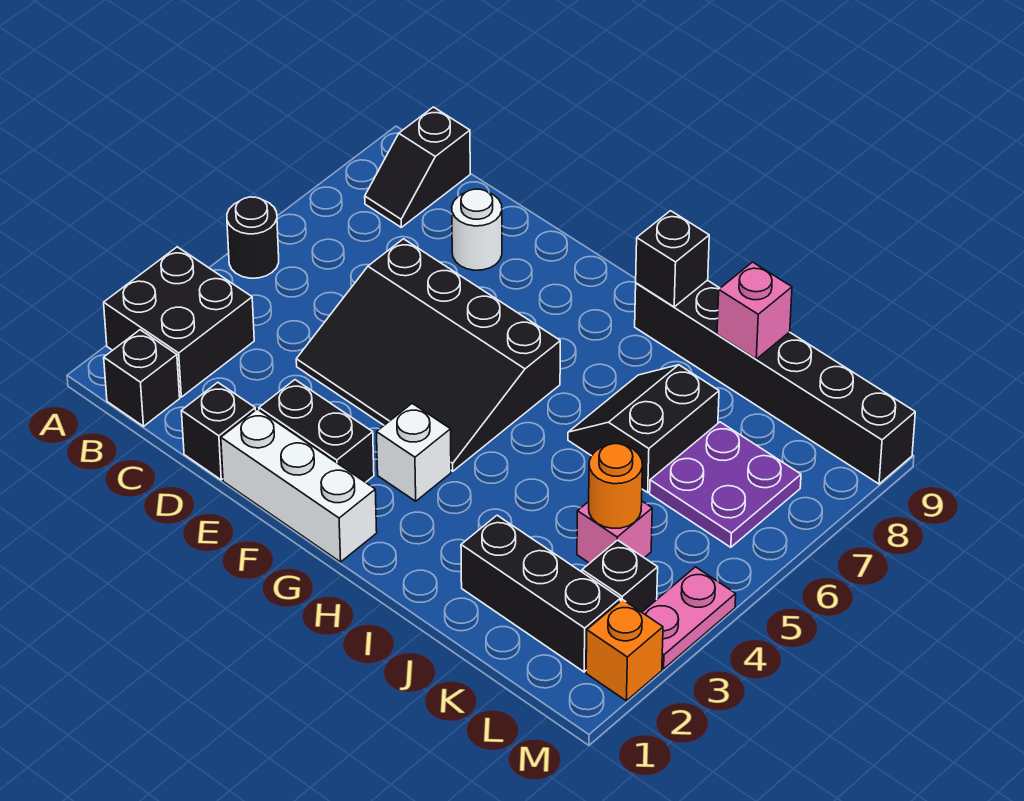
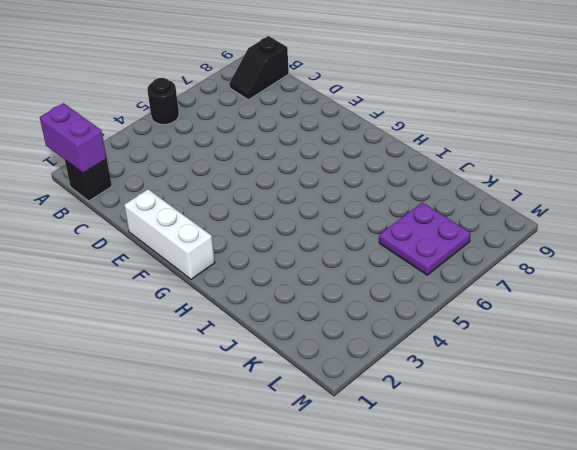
purple 1x2 brick [40,103,107,173] -> none
none -> black 2x2 brick [104,247,254,397]
none -> black 1x1 brick [182,382,255,480]
none -> black 3x4 slope [296,239,560,471]

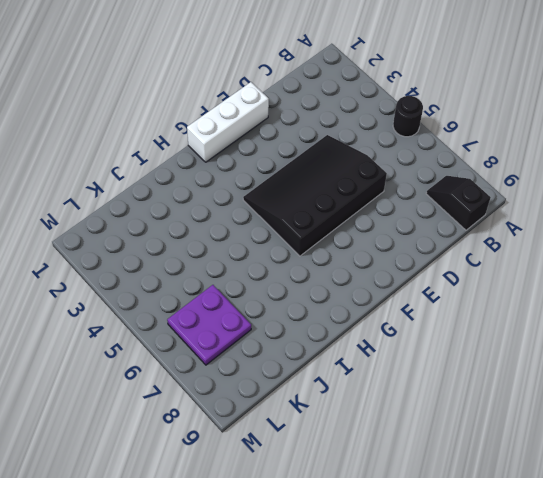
none -> black 2x2 brick [104,247,254,397]
none -> black 1x1 brick [104,330,180,426]
none -> black 1x1 brick [182,382,255,480]

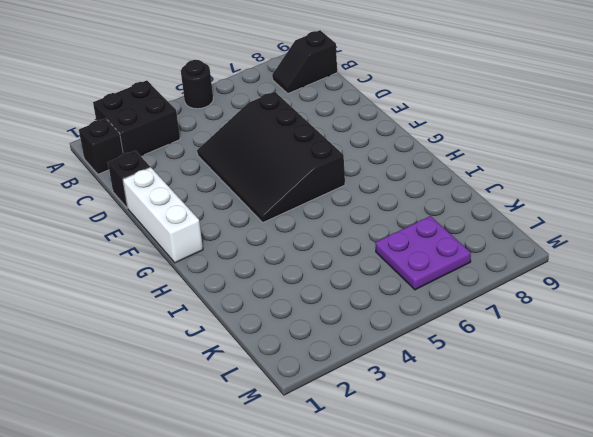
none -> white 1x1 round brick [452,189,502,270]
none -> black 1x2 brick [259,380,374,482]
none -> white 1x1 brick [377,404,451,501]

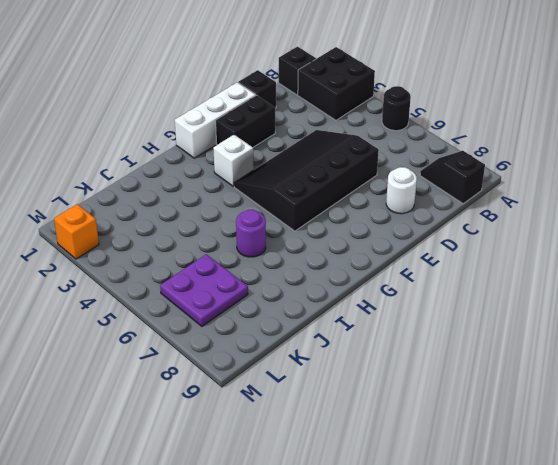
purple 1x1 round brick [236,210,266,257] -> black 2x2 slope [568,365,719,492]
none -> black 1x6 brick [635,280,915,484]
none -> black 1x3 brick [461,515,621,672]
none -> pink 1x1 brick [577,501,652,563]

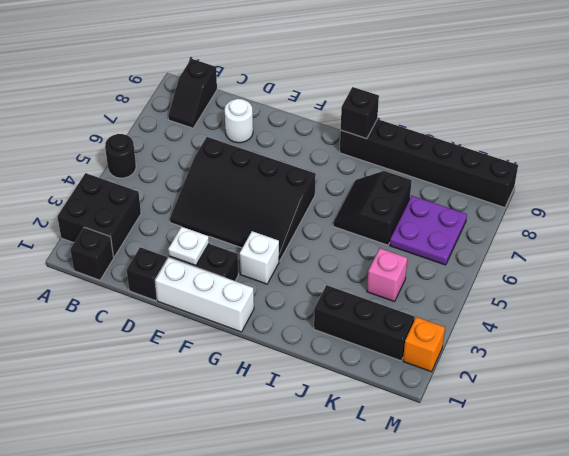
white 1x1 plate [168,227,209,266] -> none
none -> black 1x1 brick [582,540,658,612]
none -> pink 1x2 plate [642,567,736,669]
none -> pink 1x1 brick [717,262,792,359]

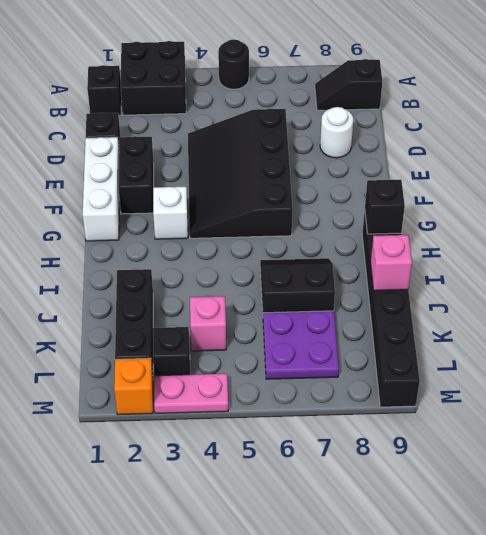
none -> orange 1x1 round brick [589,444,642,528]

